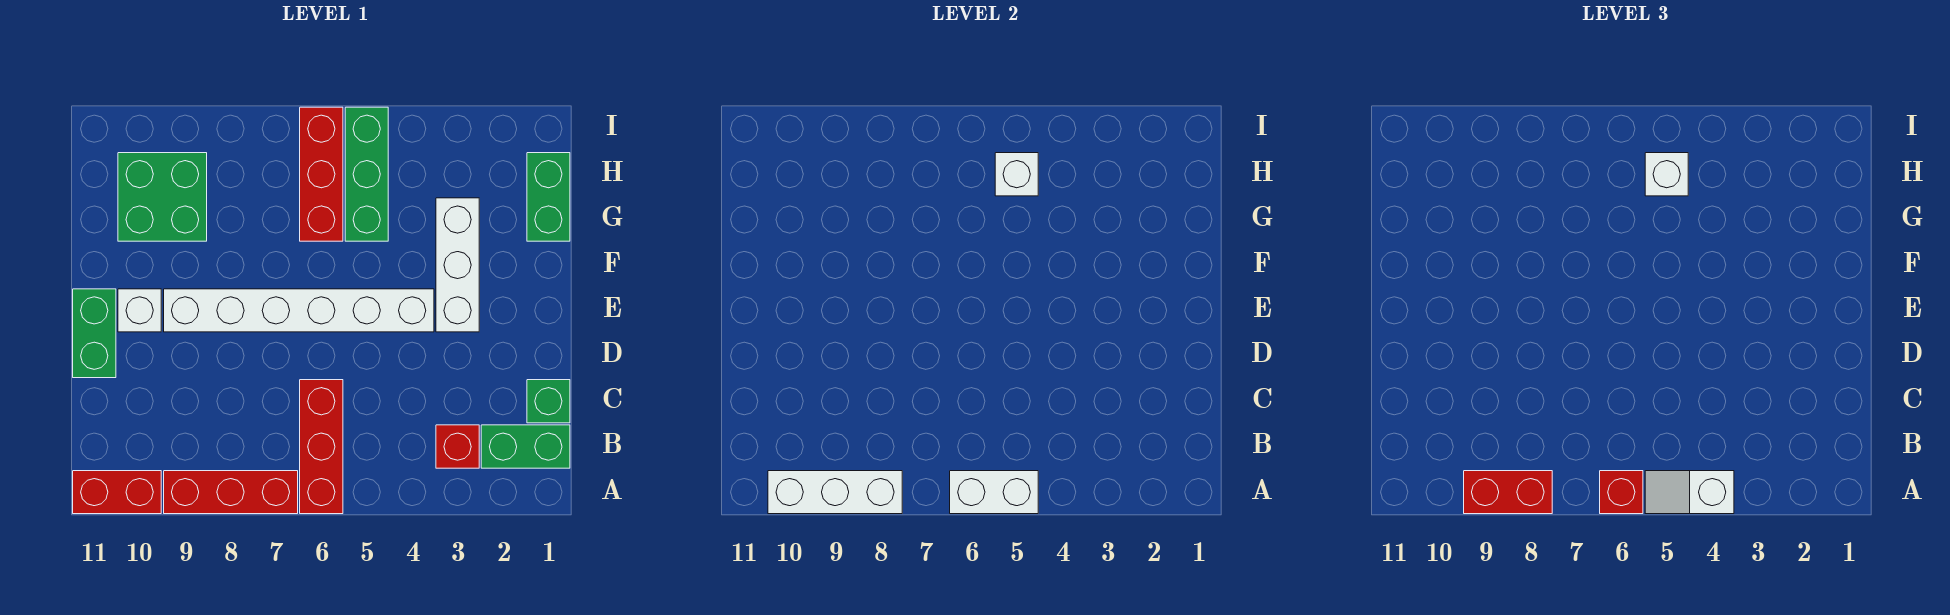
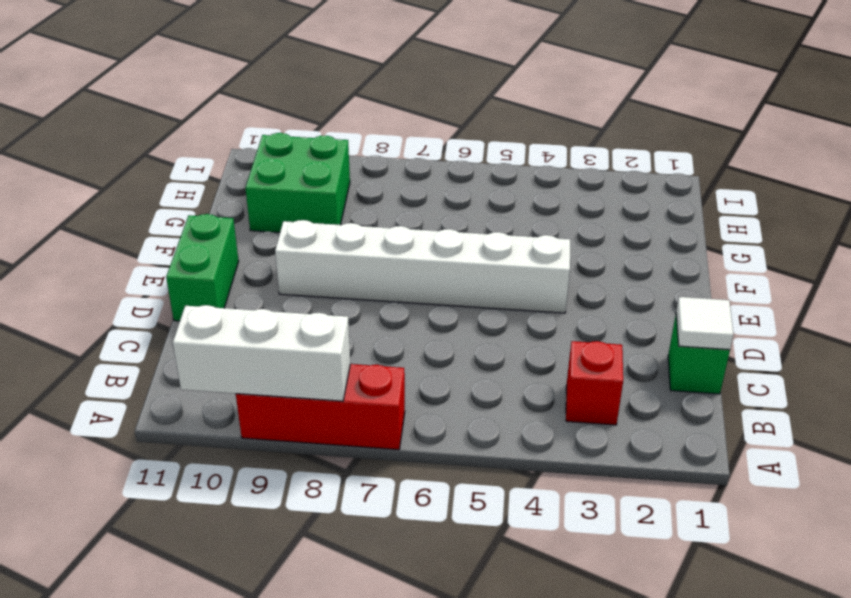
white 1x1 tile [676,297,733,350] -> none
none -> red 1x3 brick [300,380,343,514]
none -> red 1x2 brick [73,471,161,514]
none -> green 1x2 brick [481,425,570,468]

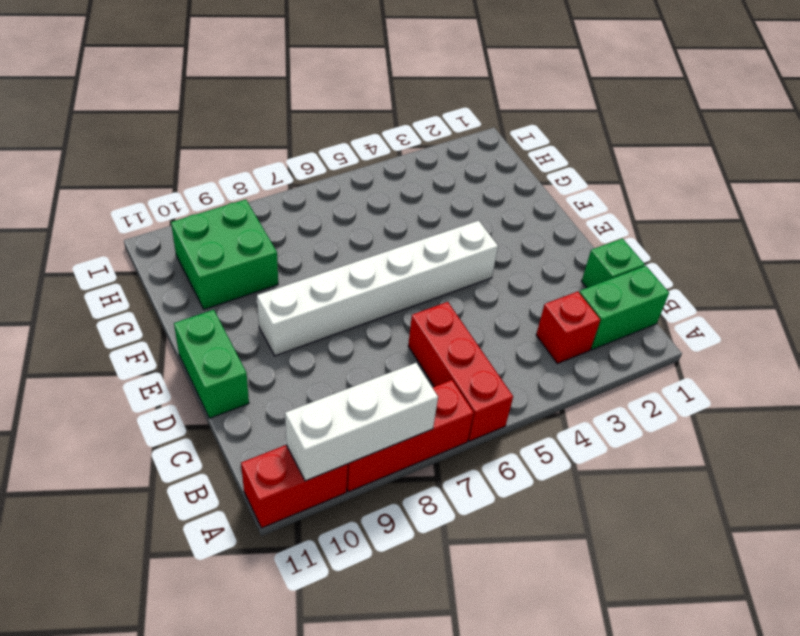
none -> white 1x3 brick [436,198,479,332]
none -> white 1x1 brick [118,289,161,332]
none -> green 1x2 brick [527,153,570,241]

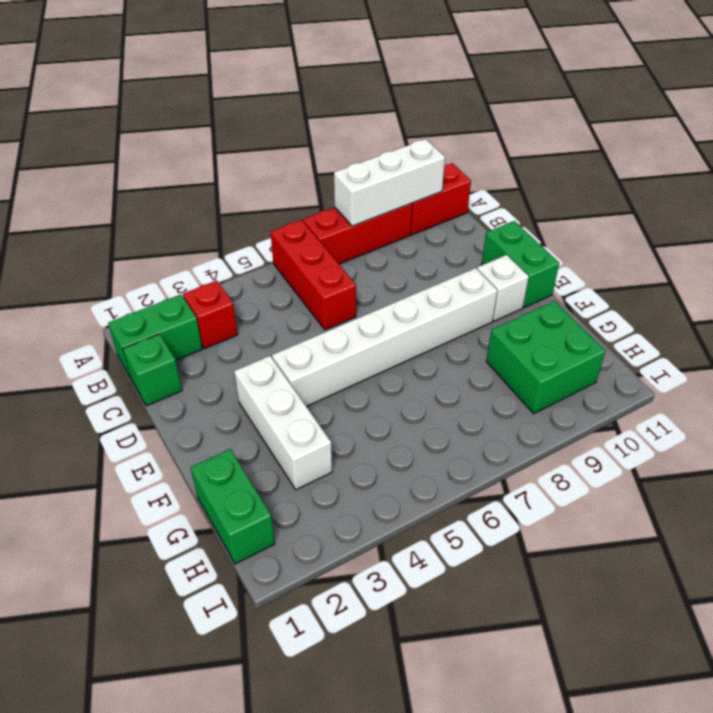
none -> green 1x3 brick [345,107,388,241]
none -> red 1x3 brick [300,107,343,241]
none -> white 1x2 brick [950,471,1038,514]

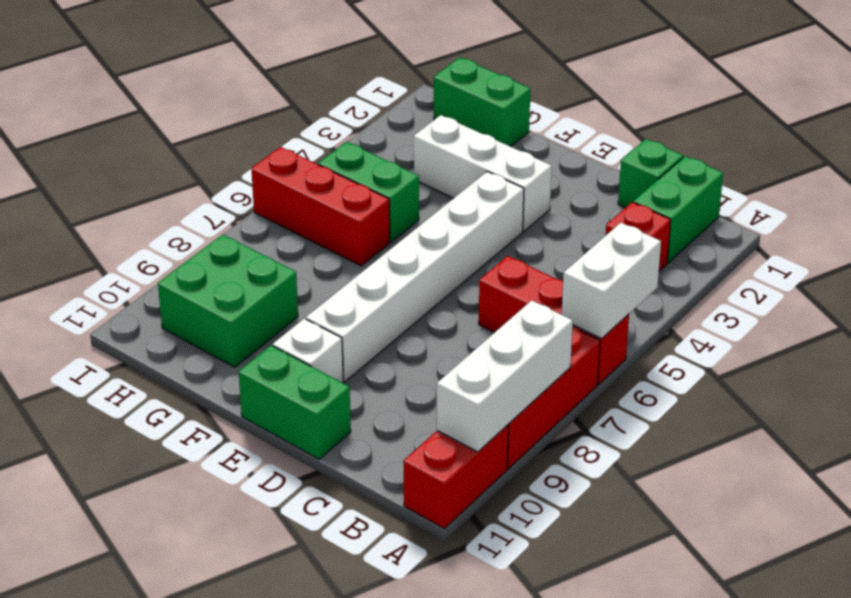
green 1x2 brick [318,142,419,242] -> green 1x3 brick [345,107,388,241]
none -> white 1x1 brick [995,153,1038,196]
none -> white 1x2 slope [1645,471,1734,514]
none -> red 1x1 brick [1600,471,1643,514]

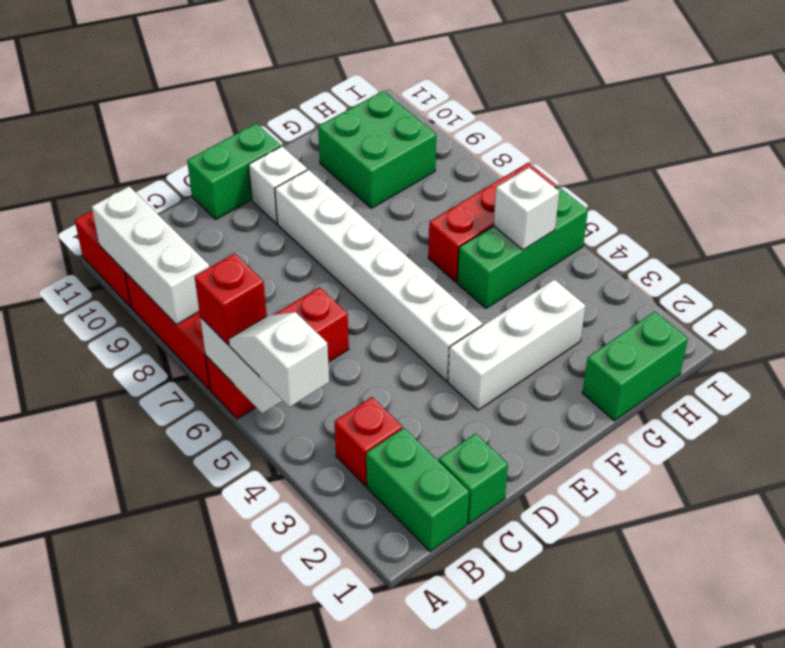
none -> red 1x2 brick [1464,471,1552,514]
none -> white 1x1 brick [1645,153,1688,196]

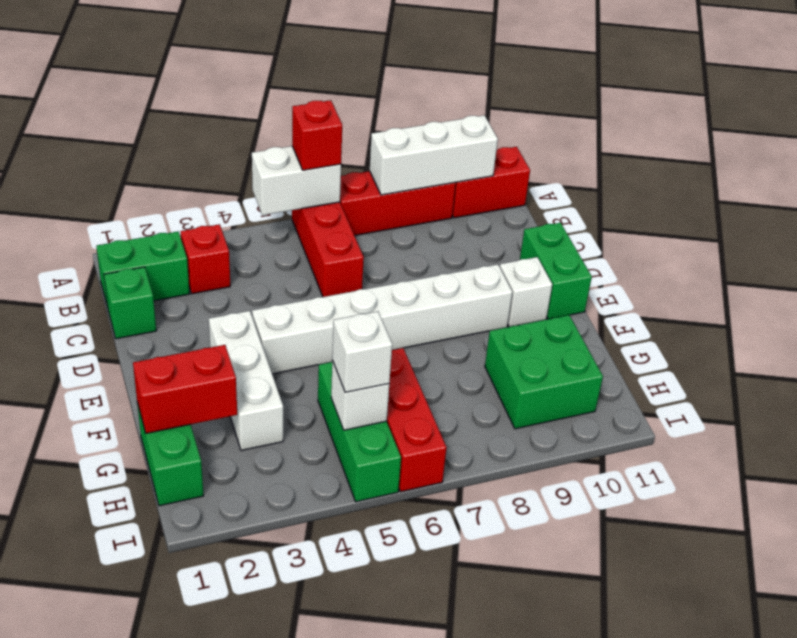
red 1x2 brick [133,345,237,433] -> red 1x2 brick moved to [1464,471,1552,514]
none -> white 1x2 slope [1645,471,1734,514]

